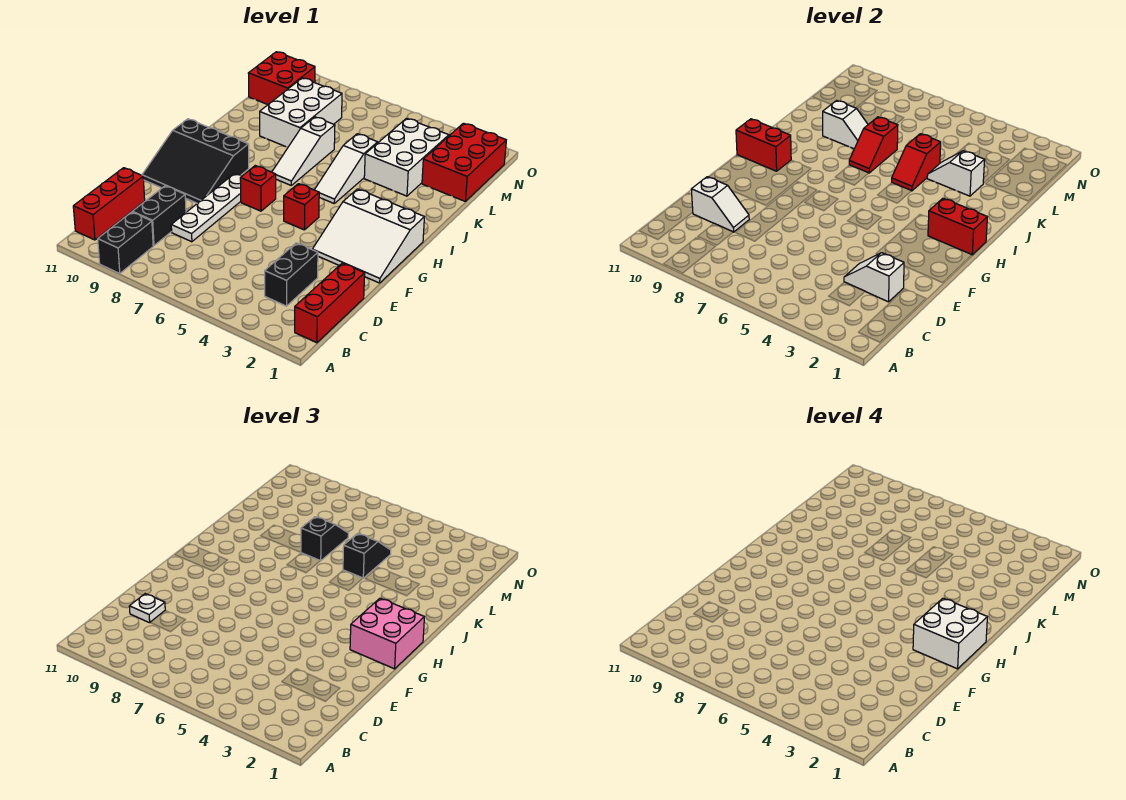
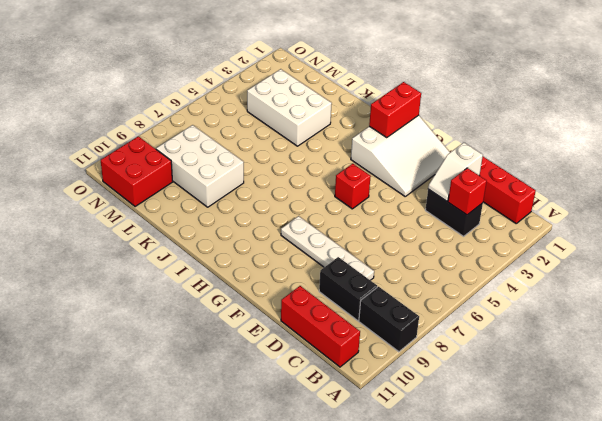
red 1x1 brick [448,168,487,215] -> red 1x1 brick moved to [240,166,276,211]
none -> black 3x3 slope [142,119,249,203]
none -> white 1x3 slope [315,134,378,203]
none -> white 1x3 slope [272,117,335,185]

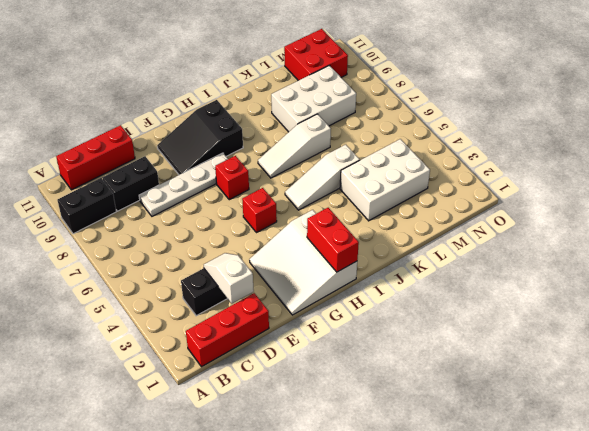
black 2x3 slope [157,100,243,175] -> black 3x3 slope [142,119,249,203]
none -> red 2x3 brick [422,123,506,201]
none -> white 1x2 slope [691,177,749,232]
none -> red 1x2 brick [736,119,791,171]

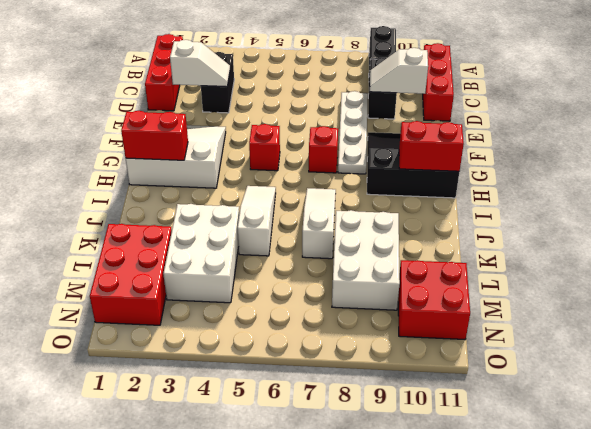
none -> red 1x2 slope [892,134,941,191]
none -> red 1x2 slope [849,117,898,173]
none -> white 1x2 slope [927,151,985,196]

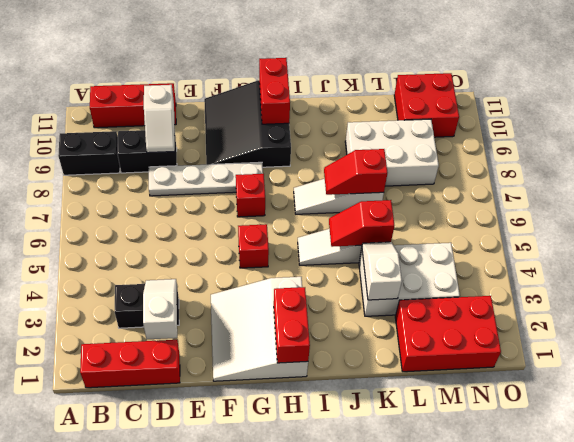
none -> white 1x2 slope [823,101,868,149]
none -> white 1x1 plate [129,594,165,623]
none -> pink 2x2 brick [350,598,424,669]

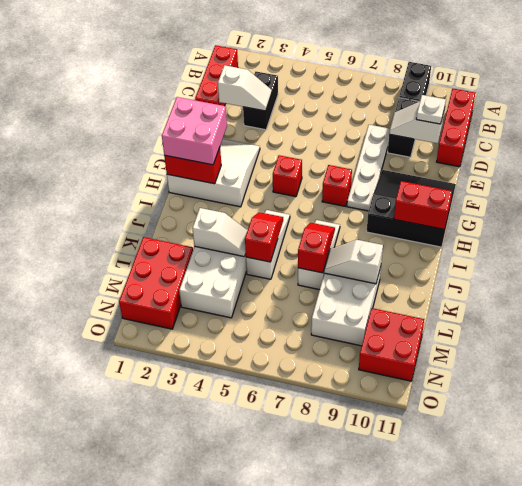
none -> black 1x2 slope [343,533,391,578]
none -> black 1x2 slope [301,517,349,561]
none -> white 2x2 brick [913,598,987,669]

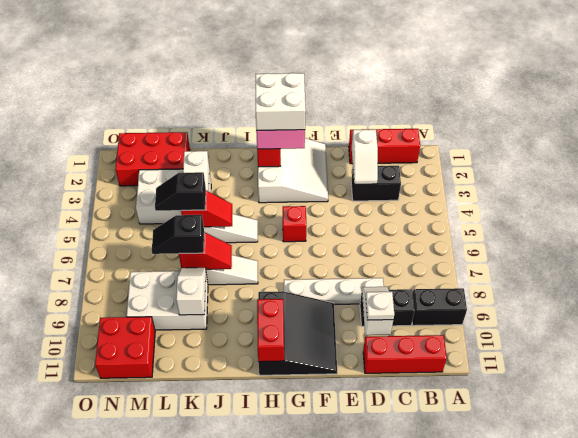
none -> red 1x1 brick [240,166,276,211]

